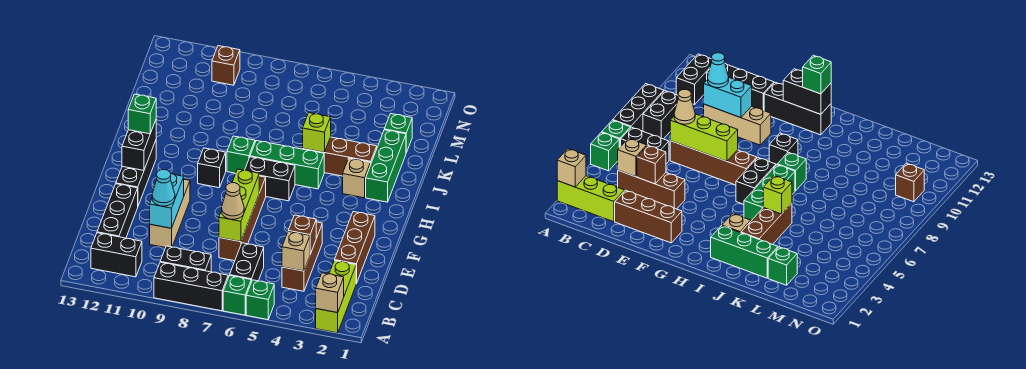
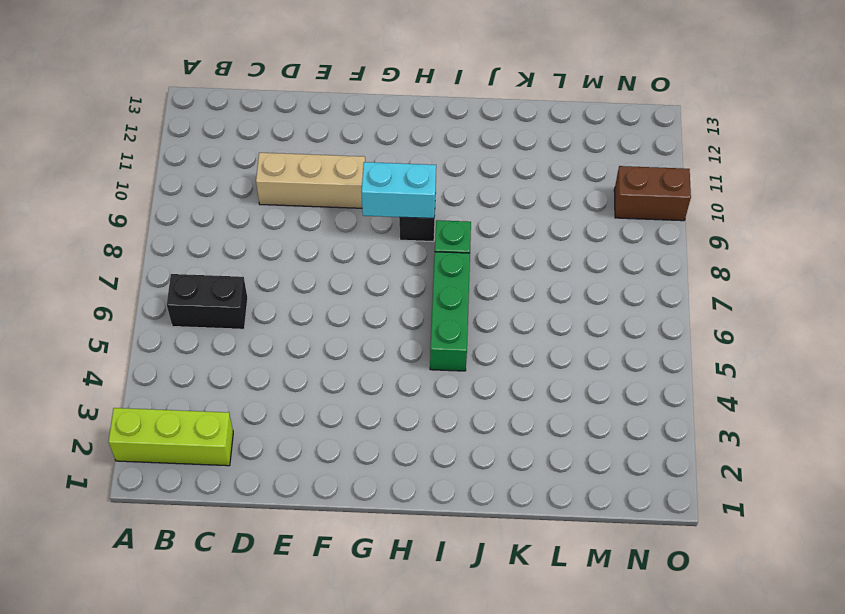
cyan 1x2 brick [362,162,436,218] -> cyan 1x2 brick moved to [150,174,184,228]
brown 1x2 brick [614,166,691,221] -> brown 1x1 brick [212,46,240,85]
none -> green 1x1 brick [246,280,274,320]
none -> green 1x1 brick [223,276,251,315]
none -> black 1x3 brick [154,262,228,311]
none -> black 1x2 brick [160,246,211,272]

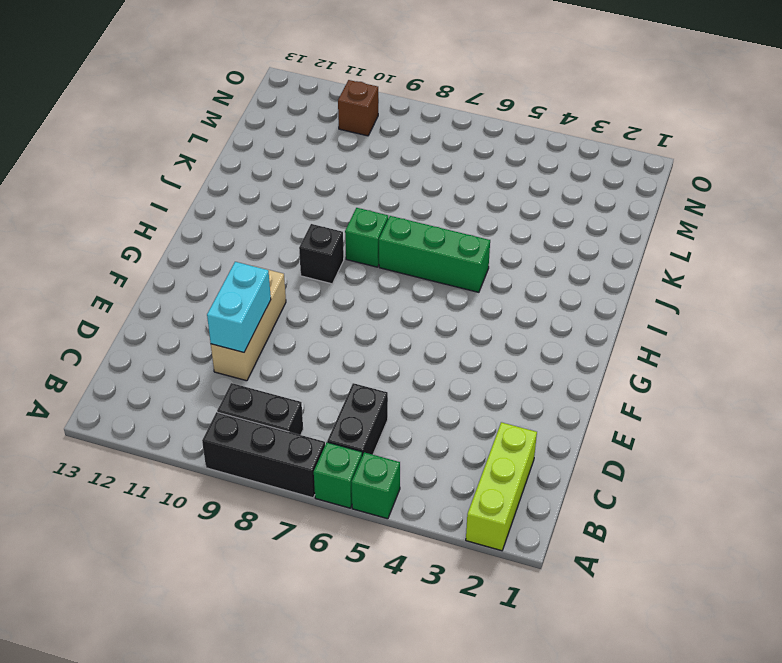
none -> black 1x2 brick [91,233,142,277]
none -> brown 1x3 brick [282,222,322,291]
none -> black 1x3 brick [97,184,138,238]
none -> brown 1x3 brick [335,212,375,284]

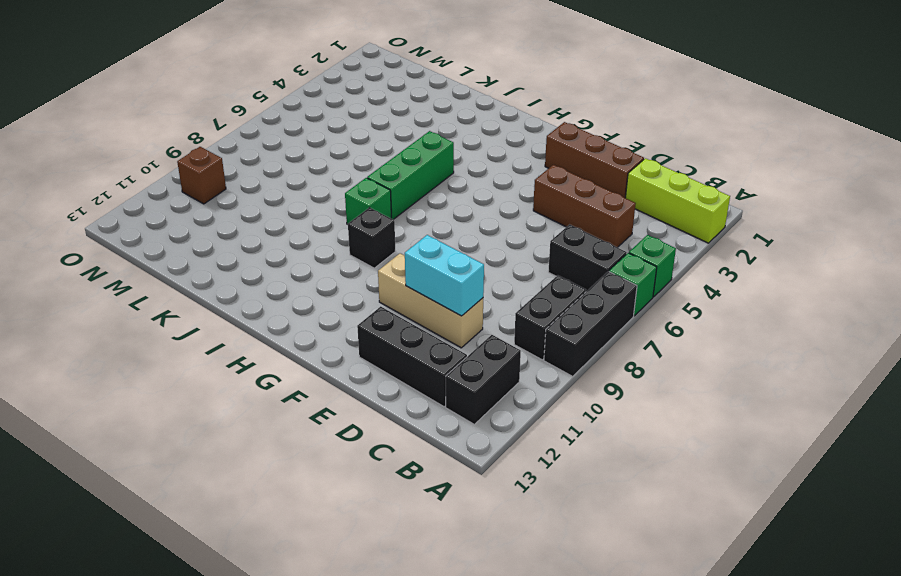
none -> brown 1x4 brick [219,176,266,261]
none -> black 1x3 brick [116,141,156,206]
none -> black 1x2 brick [245,157,295,201]
none -> green 1x3 brick [366,130,406,202]

